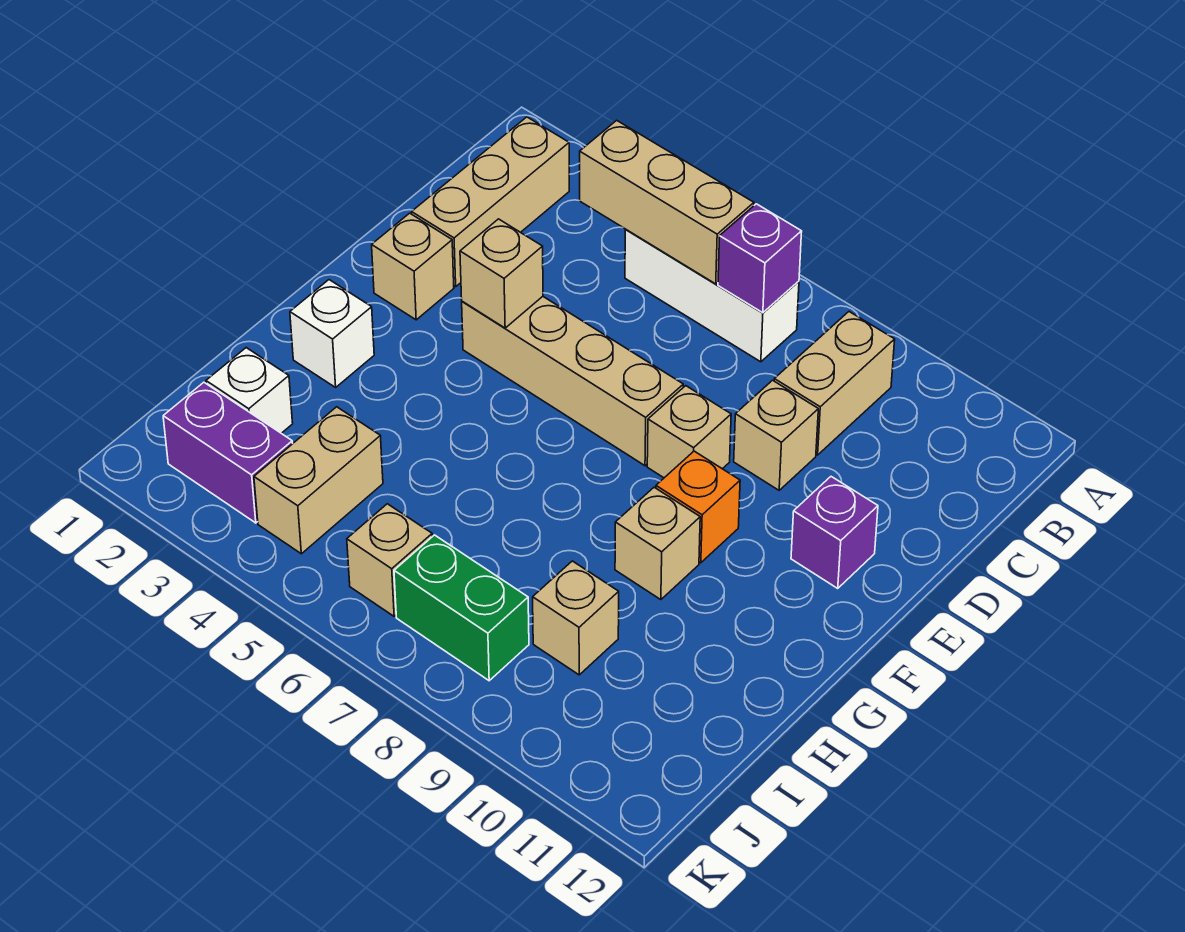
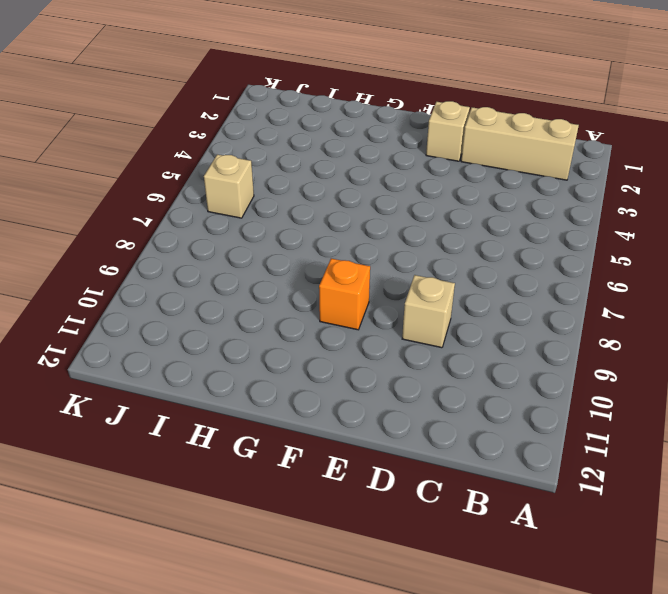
none -> white 1x3 brick [625,230,799,362]
none -> tan 1x2 brick [774,312,895,455]
none -> tan 1x4 brick [462,297,683,466]

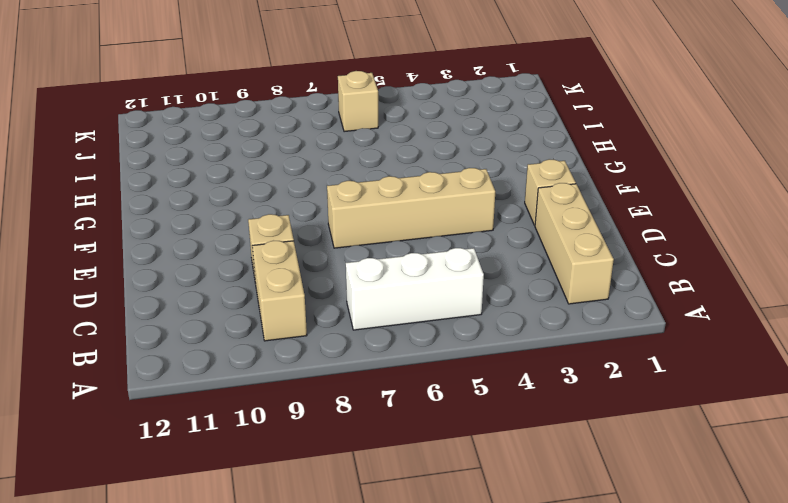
none -> tan 1x1 brick [647,386,731,478]
none -> purple 1x1 brick [791,477,878,588]
none -> orange 1x1 brick [656,451,740,563]

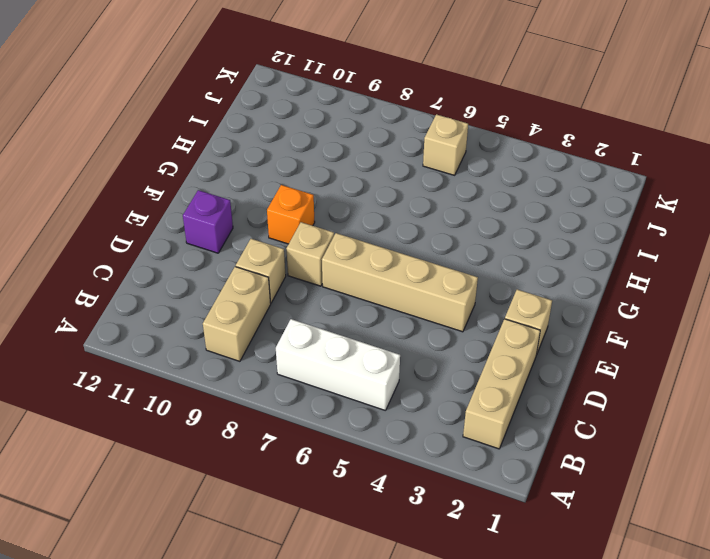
none -> white 1x1 brick [290,280,374,387]
none -> tan 1x1 brick [615,487,700,600]
none -> white 1x1 brick [206,348,293,433]

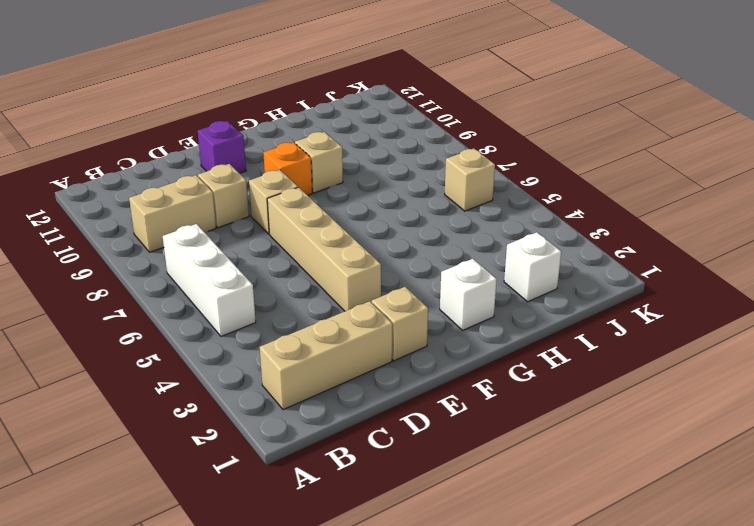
none -> tan 1x2 brick [254,407,383,554]
none -> tan 1x1 brick [533,561,619,675]
none -> purple 1x2 brick [163,382,293,523]

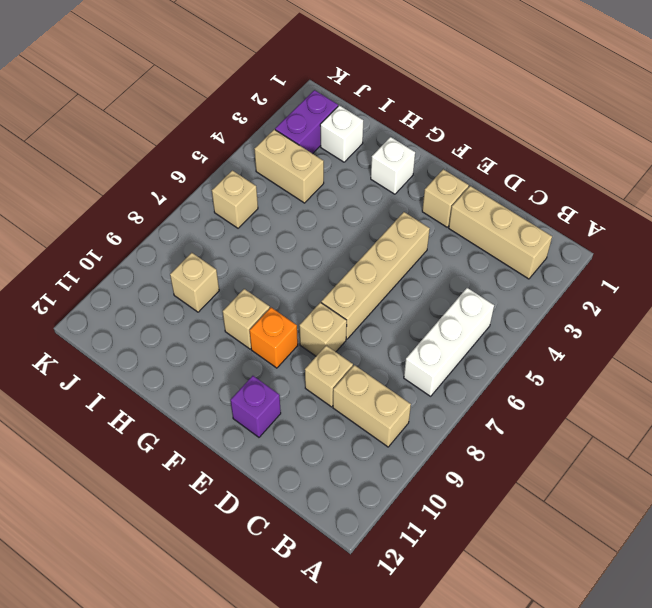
none -> green 1x2 brick [394,535,529,681]
none -> tan 1x3 brick [580,120,754,284]
none -> purple 1x1 brick [718,204,802,313]

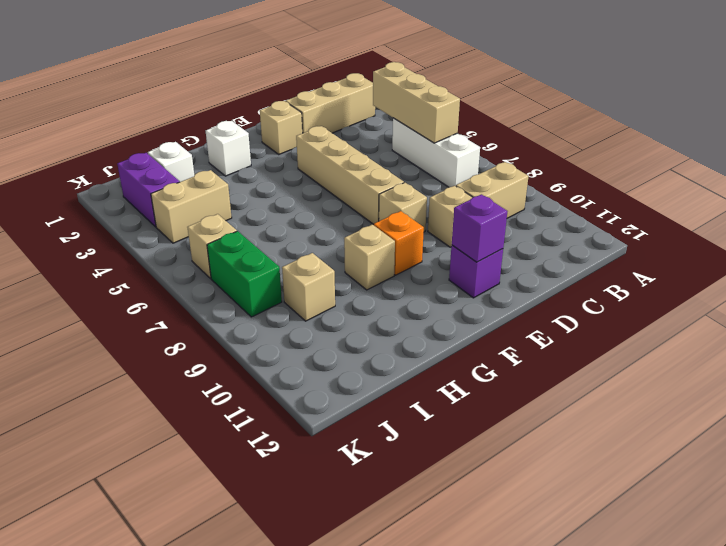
purple 1x1 brick [452,194,508,262] -> purple 1x1 brick moved to [718,204,802,313]
none -> tan 1x1 brick [460,219,543,328]

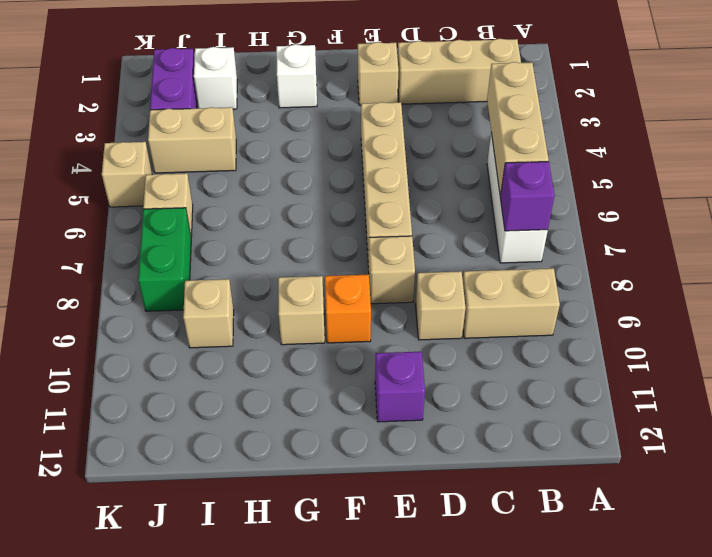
tan 1x1 brick [102,142,152,207] -> tan 1x1 brick moved to [460,219,543,328]

